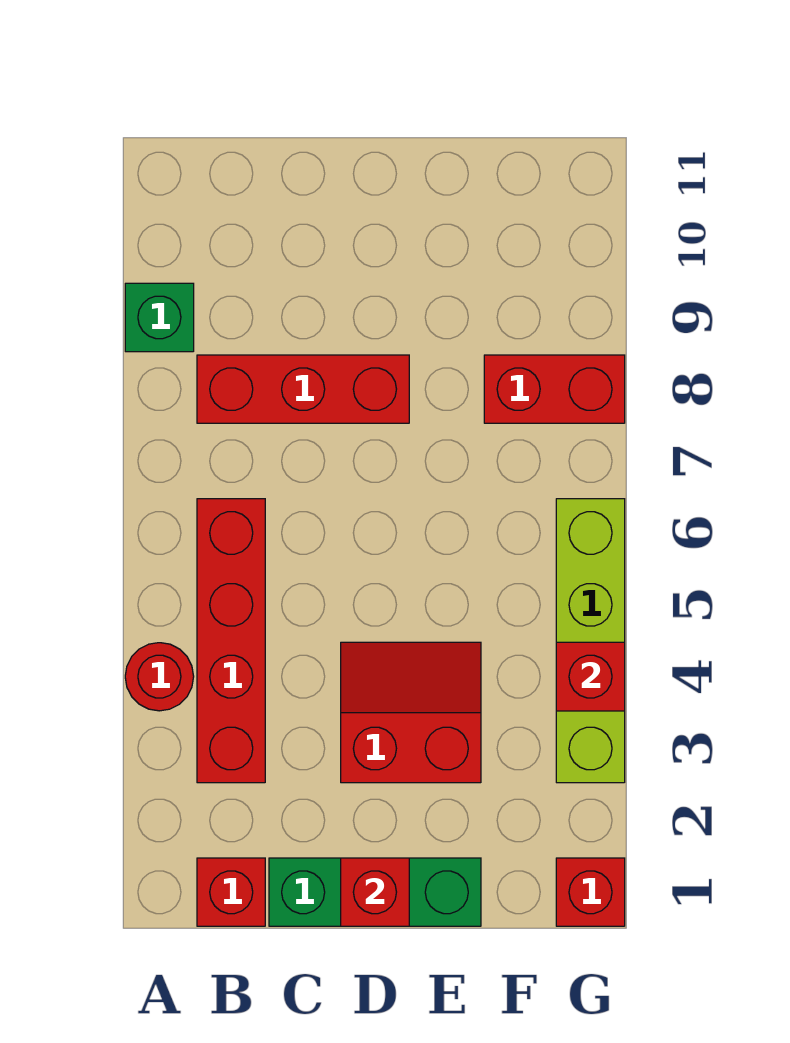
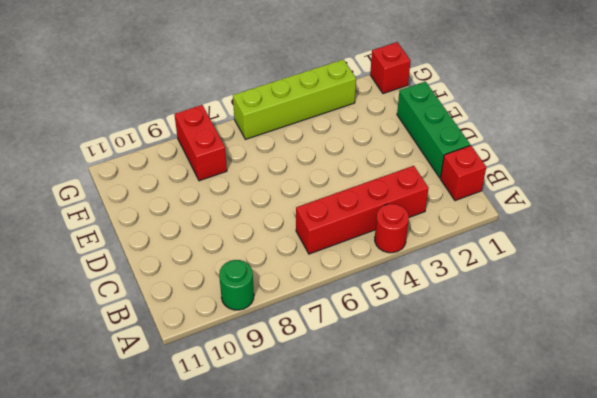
green 1x1 round brick [219,260,254,310] -> green 1x1 brick [125,283,194,352]
none -> red 1x3 brick [197,355,409,423]
none -> red 2x2 slope [341,642,481,783]
none -> red 1x1 brick [341,858,409,926]

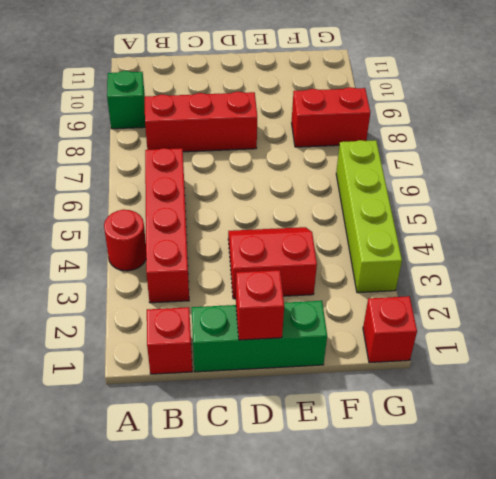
none -> red 1x1 brick [556,642,625,711]

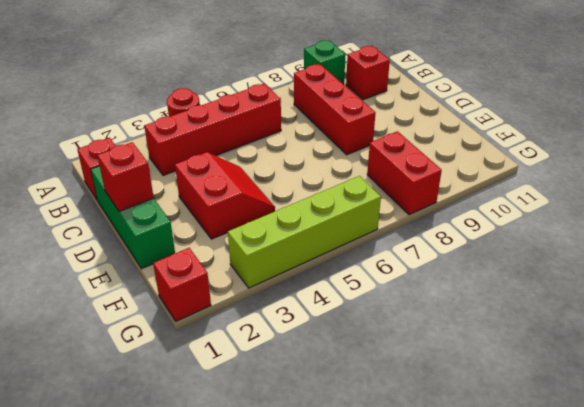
red 1x1 brick [346,46,390,100] -> red 1x1 brick moved to [556,642,625,711]

